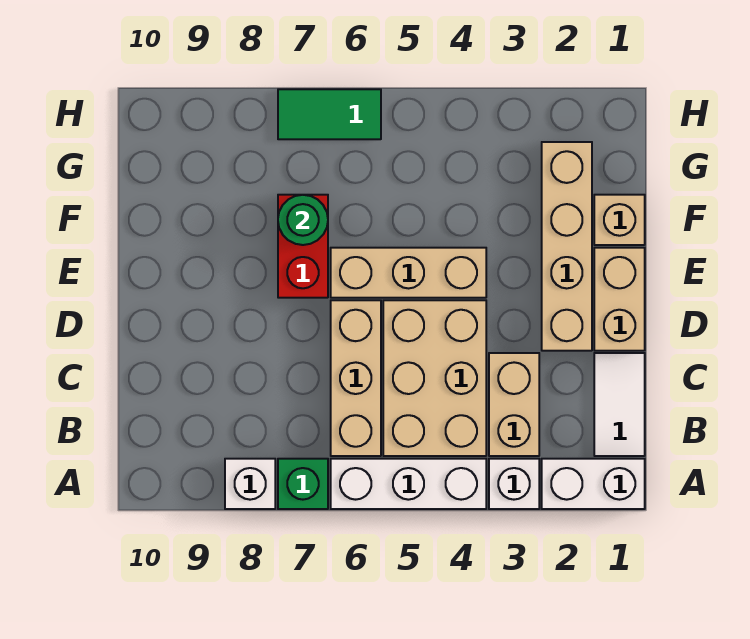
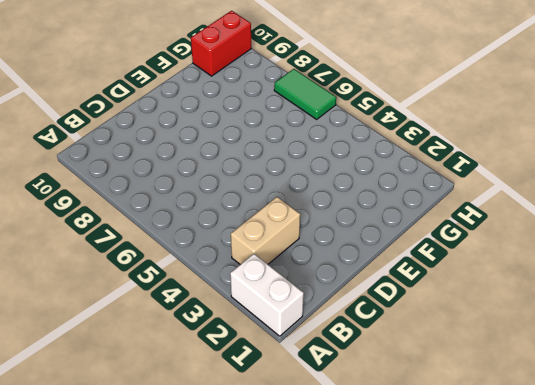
red 1x2 brick [191,11,251,76] -> red 1x2 brick moved to [278,195,328,298]
none -> white 1x1 brick [489,459,539,509]
none -> white 1x3 brick [331,459,486,509]
none -> green 1x1 brick [278,459,328,509]

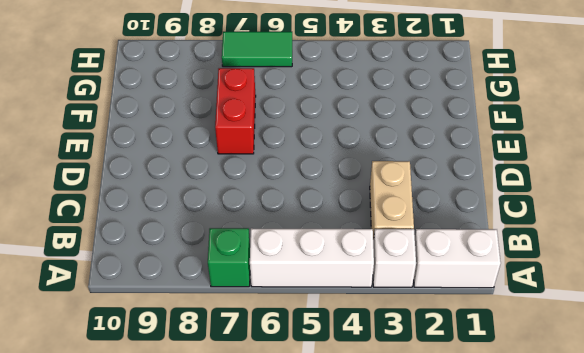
none -> white 1x1 brick [225,459,275,509]
none -> white 1x2 tile [594,353,645,456]
none -> tan 2x3 brick [383,300,486,456]

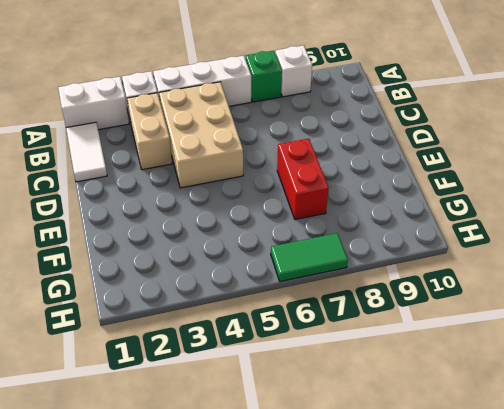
none -> tan 1x3 brick [331,300,381,456]
none -> tan 1x2 brick [594,248,645,351]
none -> tan 1x4 brick [542,142,592,351]

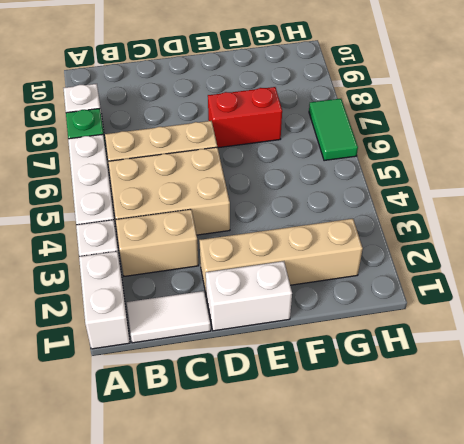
white 1x2 brick [206,261,292,331] -> tan 1x2 brick [594,248,645,351]
none -> tan 1x3 brick [331,248,486,298]
none -> tan 1x1 brick [594,195,645,245]
none -> green 1x1 round brick [278,195,328,245]

